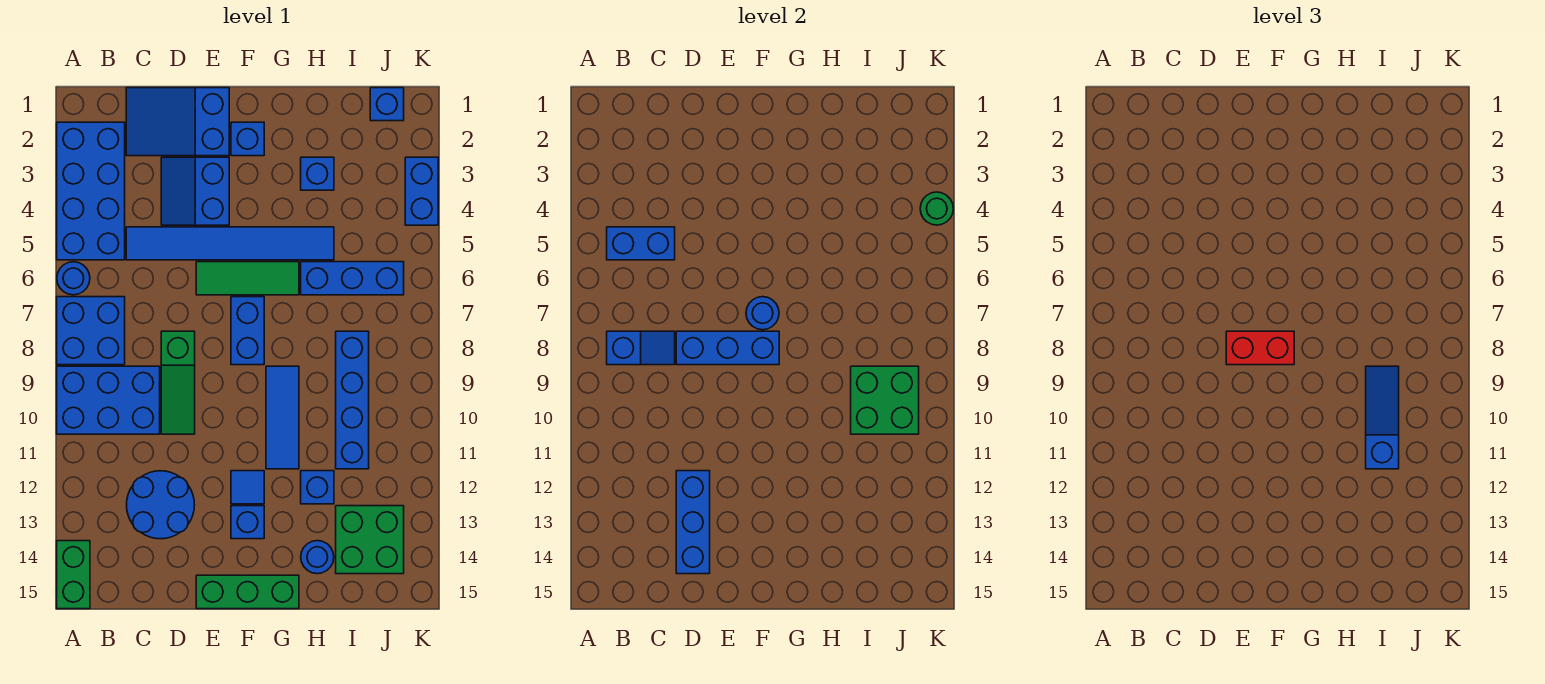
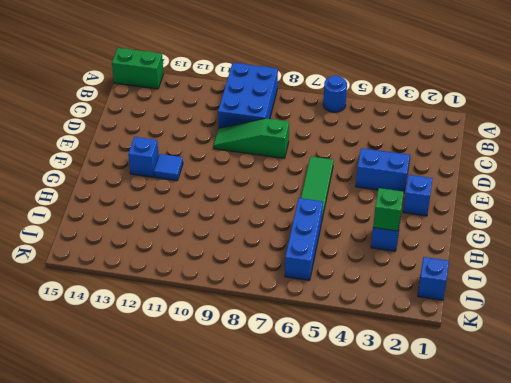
green 1x1 brick [373,188,404,231] -> none
none -> blue 2x4 brick [57,122,125,260]
none -> blue 2x2 brick [57,297,125,365]
none -> blue 2x3 slope [126,88,229,156]
none -> blue 1x6 tile [126,227,334,260]

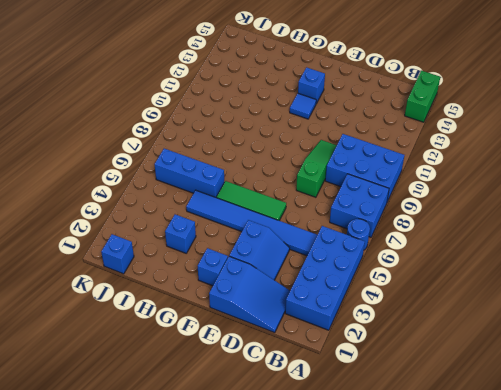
none -> blue 2x2 round brick [127,471,194,539]
none -> green 1x3 brick [196,575,299,609]
none -> blue 1x2 brick [231,297,264,365]
none -> blue 1x3 tile [266,366,299,469]

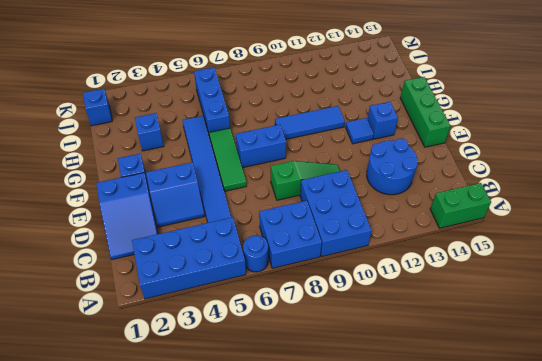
none -> blue 1x1 brick [301,471,334,504]
none -> blue 1x1 round brick [301,541,334,574]
none -> blue 1x4 brick [336,331,369,469]
none -> green 2x2 brick [336,506,404,574]

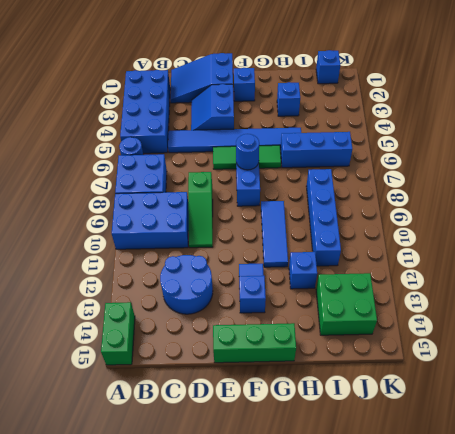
none -> blue 1x1 round brick [301,541,334,574]
none -> blue 1x2 brick [405,157,438,225]
none -> blue 1x2 brick [607,227,675,260]
none -> blue 1x2 slope [607,331,675,365]

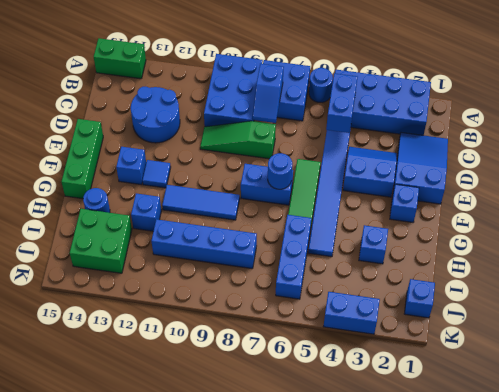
none -> blue 1x3 brick [676,331,779,365]
none -> blue 1x3 brick [676,471,710,574]
none -> green 2x2 brick [851,366,919,434]
none -> green 1x1 round brick [920,192,953,225]

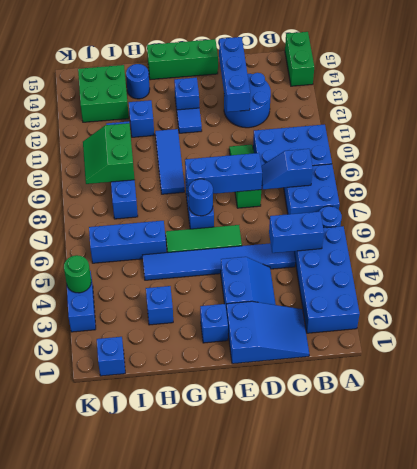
green 2x2 slope [83,123,135,184] -> green 2x2 brick [851,366,919,434]
none -> red 1x2 brick [1226,331,1294,365]
none -> blue 1x3 slope [1366,366,1399,469]

